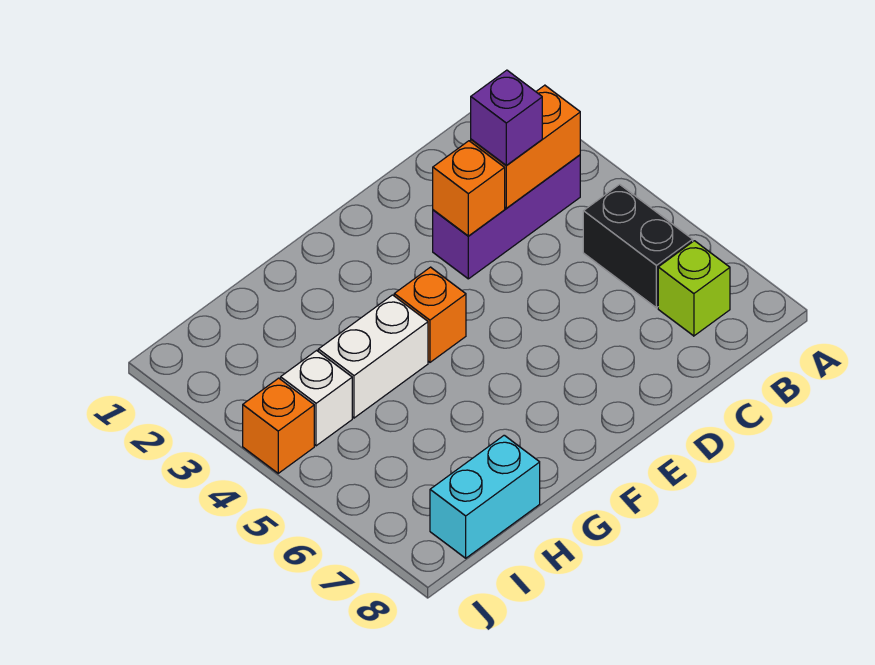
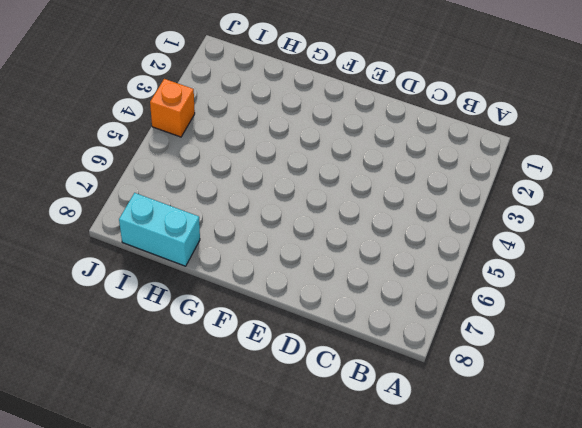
none -> purple 1x3 brick [433,155,580,279]
none -> black 1x2 brick [583,184,693,308]

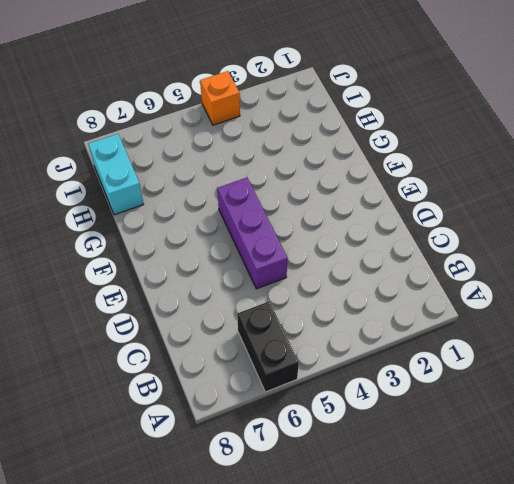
black 1x2 brick [237,301,299,392] -> black 1x2 brick turned to [583,184,693,308]
purple 1x3 brick [217,178,288,289] -> purple 1x3 brick moved to [433,155,580,279]
none -> lime 1x1 brick [658,241,730,336]
none -> orange 1x1 brick [394,267,466,362]

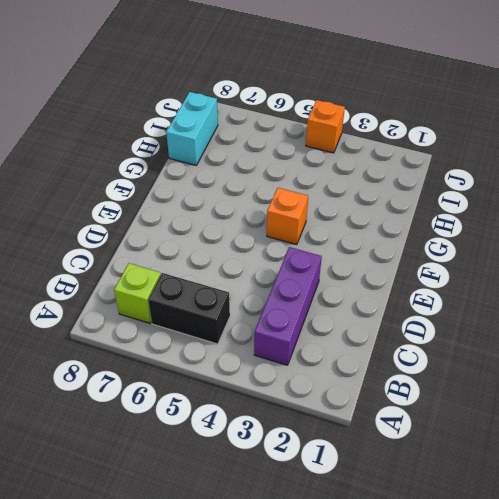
none -> white 1x2 brick [318,295,428,418]
none -> white 1x1 brick [281,350,352,446]

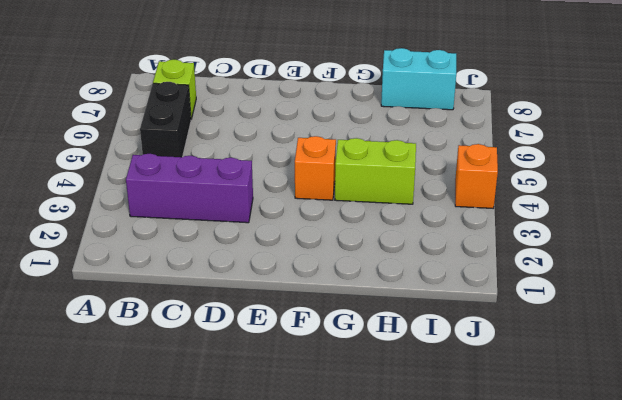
lime 1x2 brick [335,138,416,204] -> white 1x2 brick [318,295,428,418]
none -> white 1x1 brick [281,350,352,446]
none -> orange 1x2 brick [471,85,580,208]

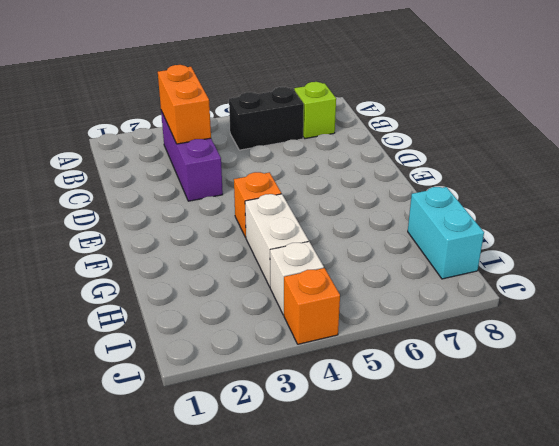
none -> orange 1x1 brick [433,141,505,236]
none -> purple 1x1 brick [471,70,542,166]

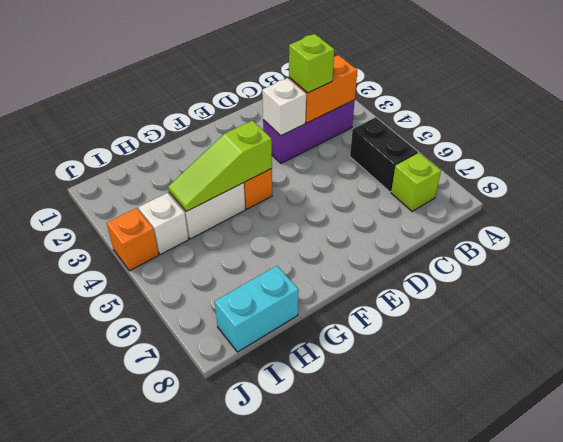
lime 1x1 brick [289,34,334,93] -> purple 1x1 brick [471,70,542,166]
white 1x1 brick [262,78,306,136] -> orange 1x1 brick [433,141,505,236]
lime 1x3 slope [168,121,272,212] -> none

